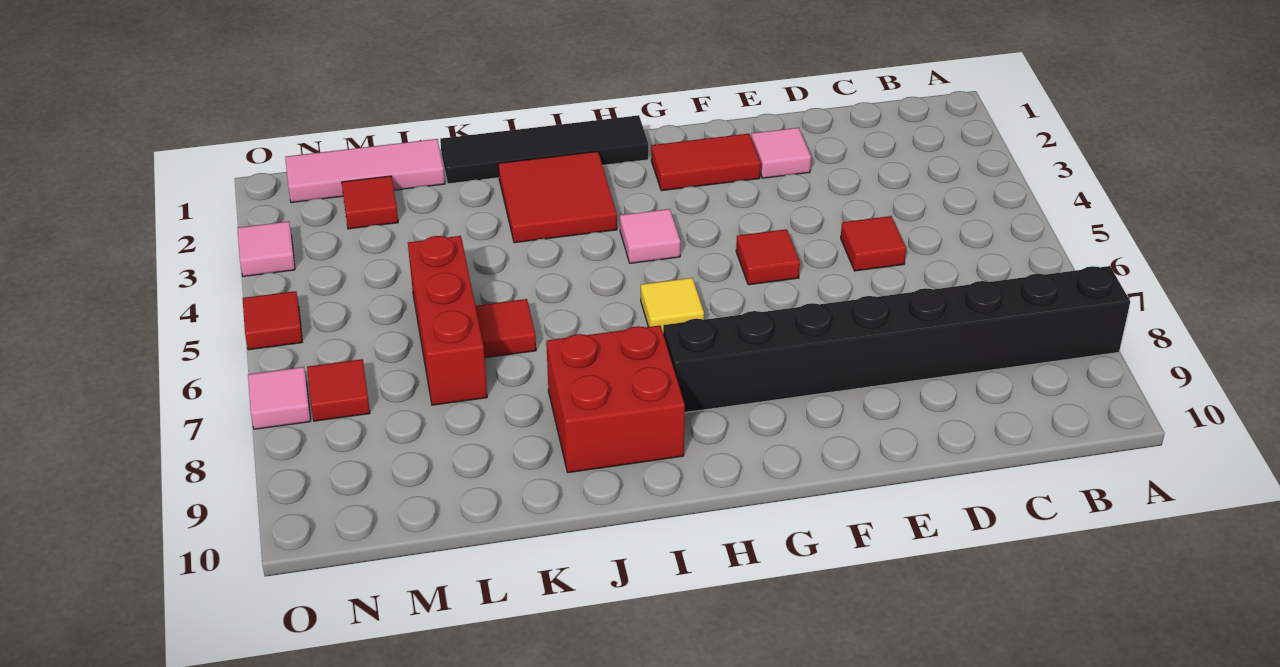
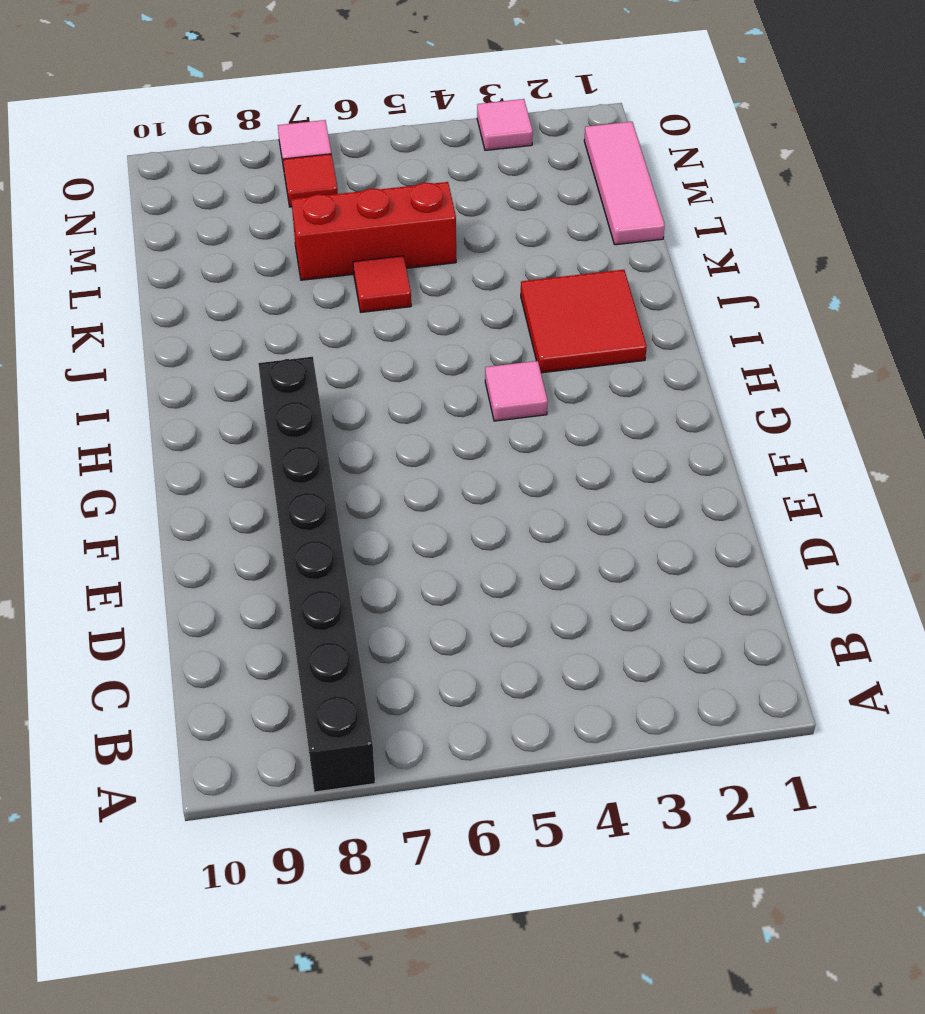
none -> red 1x1 tile [841,216,906,271]
none -> pink 1x1 tile [751,128,811,178]
none -> red 1x2 tile [651,134,761,191]

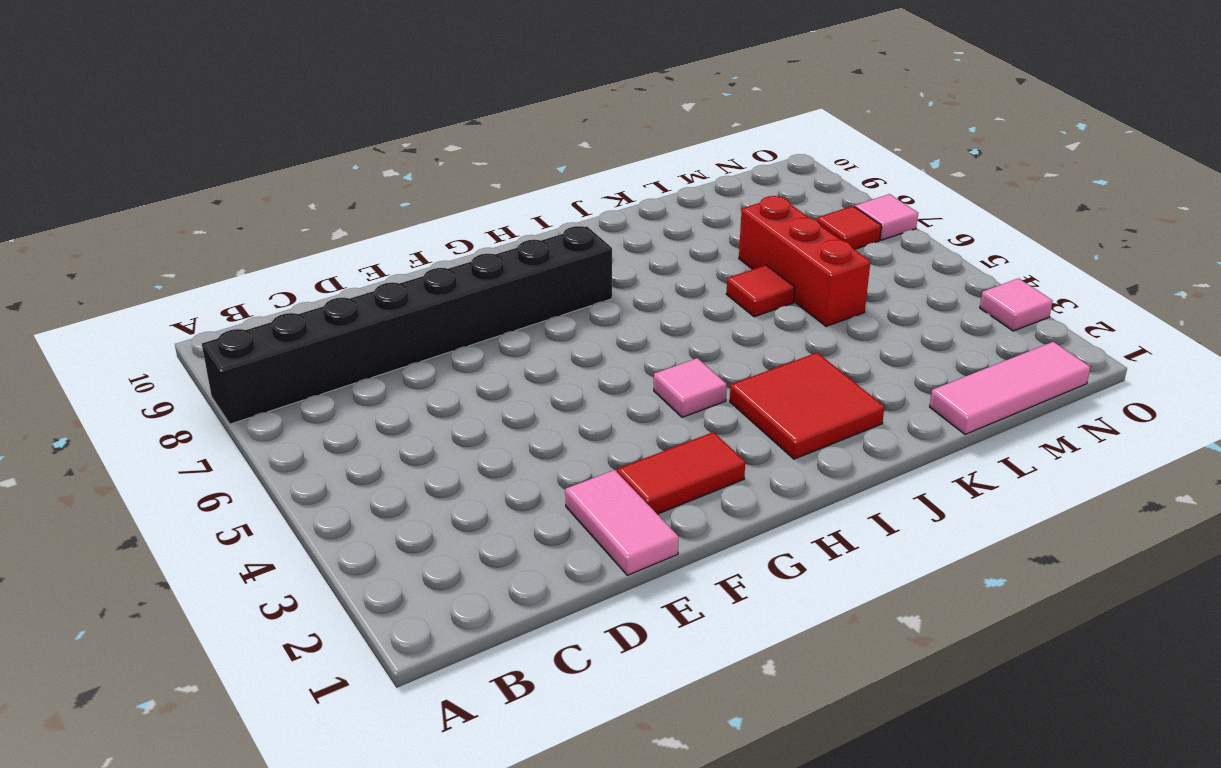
pink 1x2 tile [565,470,679,575] -> pink 1x1 tile [751,128,811,178]
none -> red 1x1 tile [841,216,906,271]
none -> red 1x1 tile [736,229,800,285]
none -> black 1x4 tile [440,115,648,184]

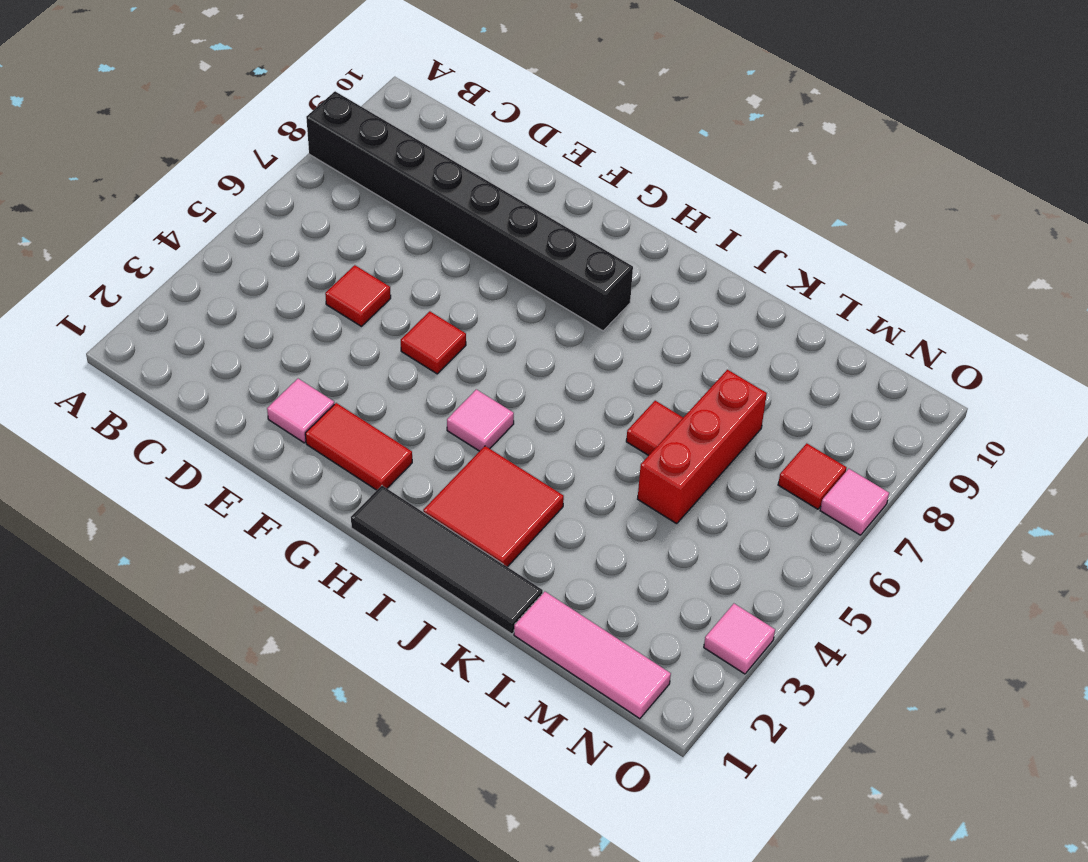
none -> yellow 1x1 tile [641,278,704,331]
none -> red 2x2 brick [546,325,685,473]
none -> red 1x1 tile [342,176,398,229]

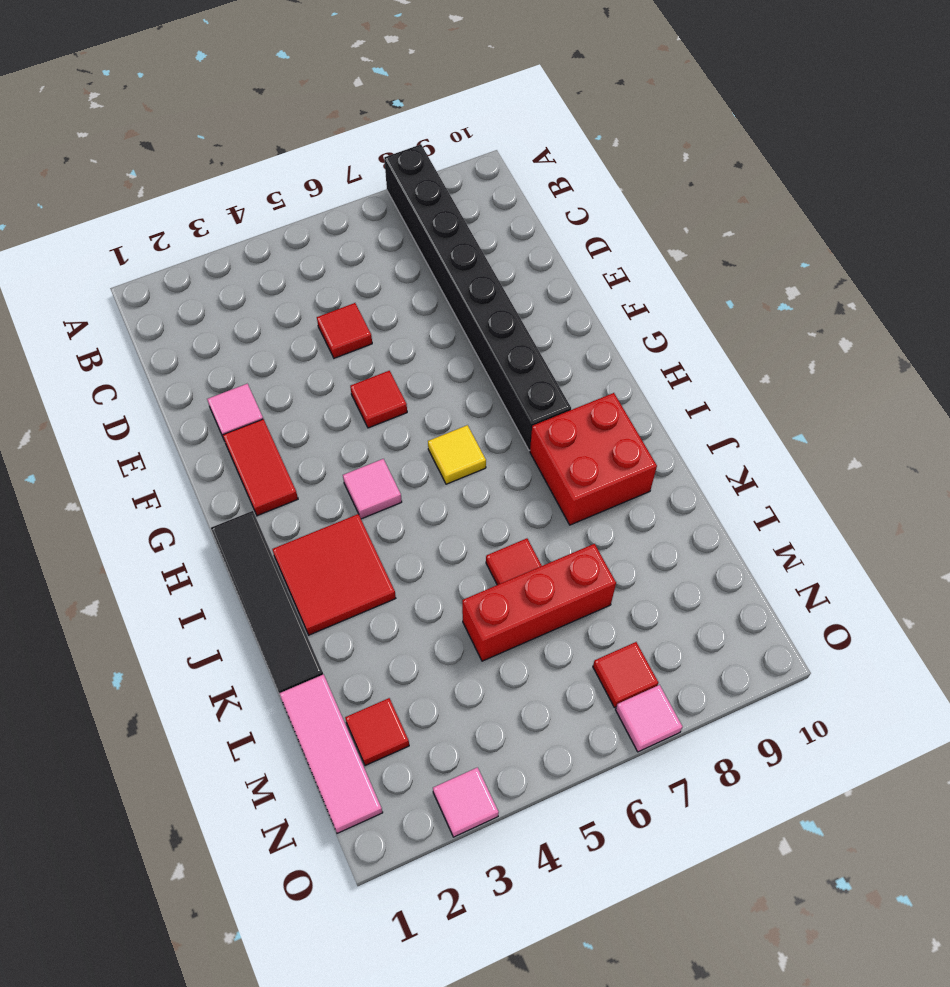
none -> red 1x1 tile [242,291,302,350]

